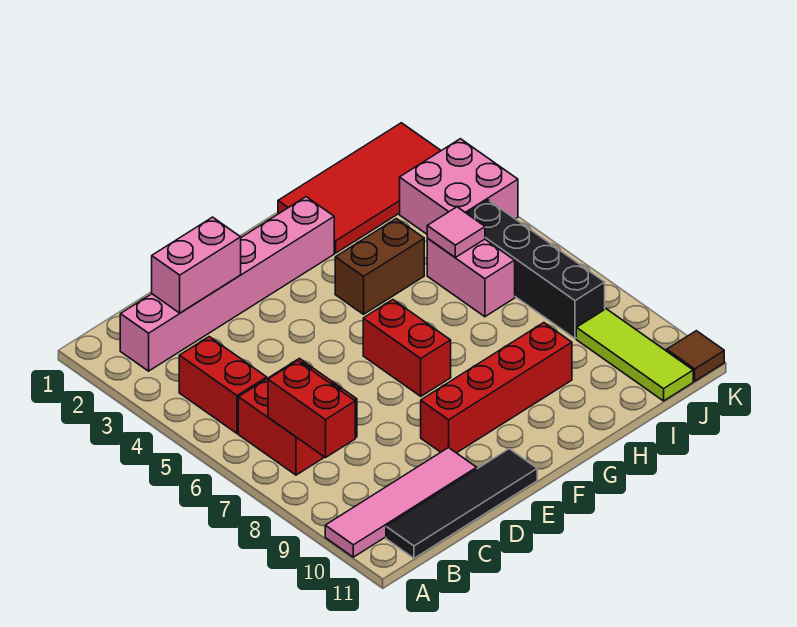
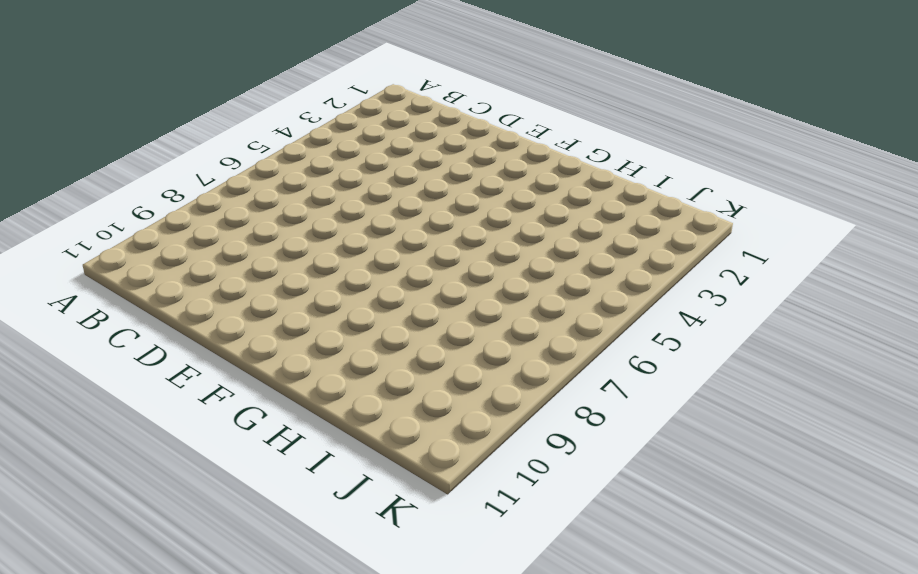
none -> pink 1x4 tile [325,447,477,557]
none -> pink 1x6 brick [120,197,334,371]
none -> red 1x2 brick [179,337,267,433]

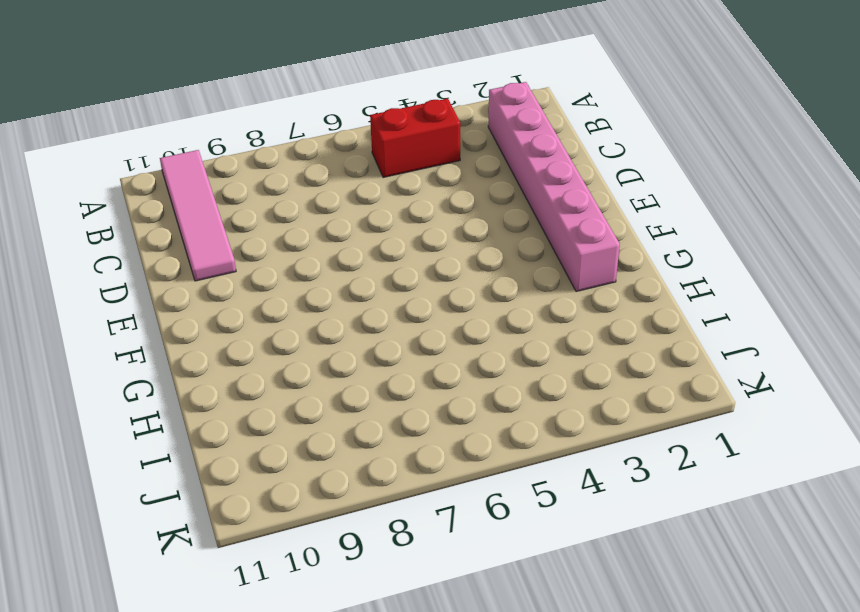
none -> red 2x2 brick [238,358,357,475]
none -> black 1x4 tile [386,449,537,558]
none -> red 1x4 brick [421,323,572,453]

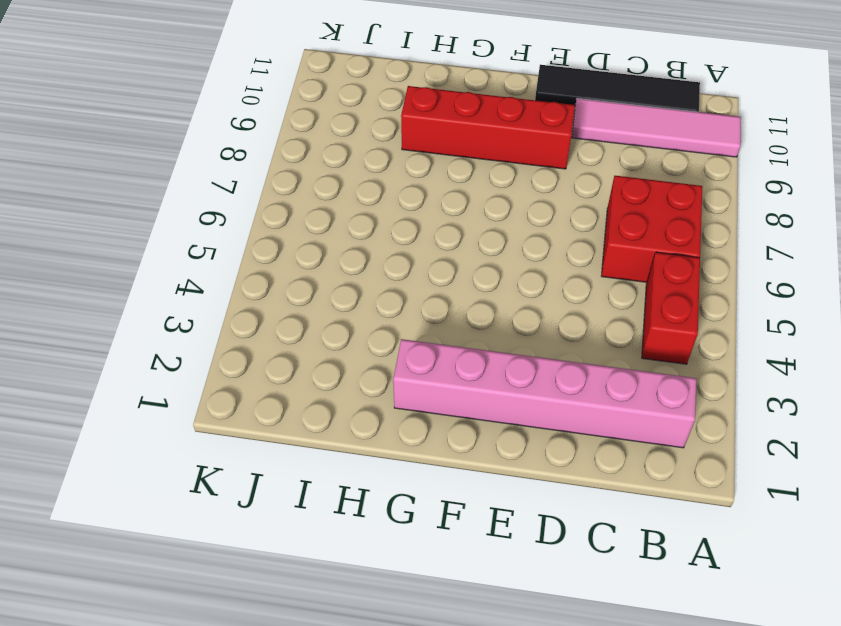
none -> red 1x2 brick [363,300,451,396]
none -> brown 1x2 brick [335,219,424,314]
none -> red 2x4 tile [278,123,441,253]

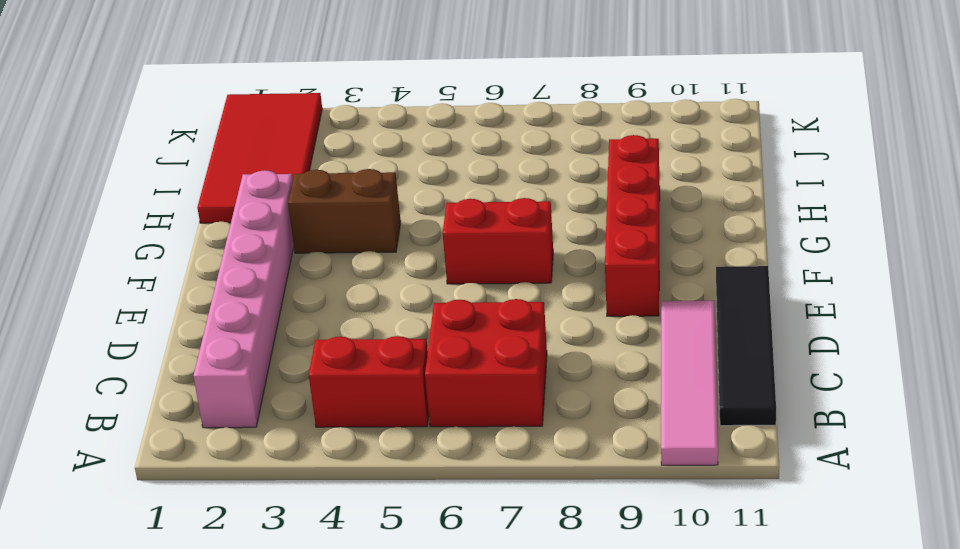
brown 1x2 brick [288,169,401,253] -> brown 1x2 brick turned to [335,219,424,314]
none -> pink 1x2 brick [427,238,515,317]
none -> pink 2x2 brick [400,139,518,234]
none -> black 1x4 brick [467,200,605,339]

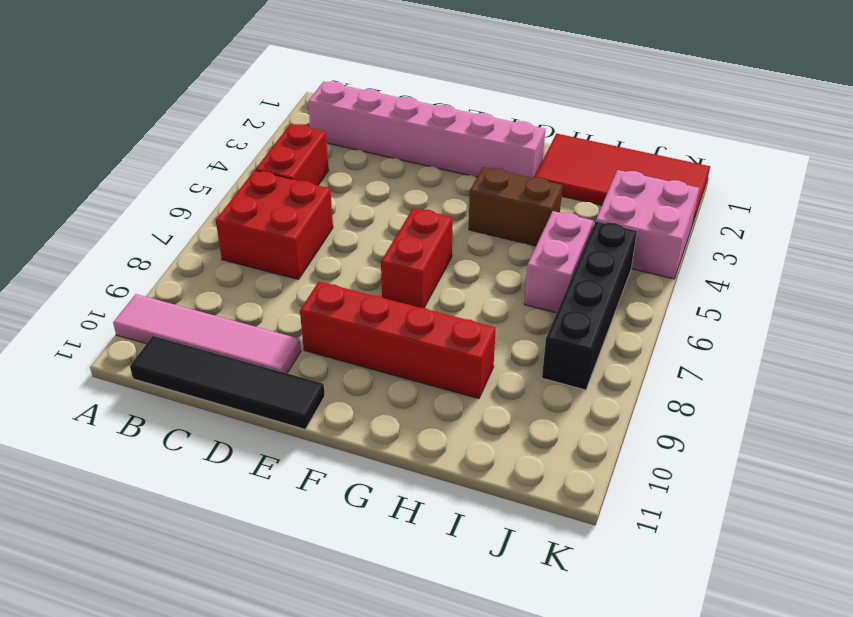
none -> lime 1x3 tile [576,309,693,401]
none -> brown 1x1 tile [667,331,724,381]
none -> red 1x2 brick [268,361,355,457]

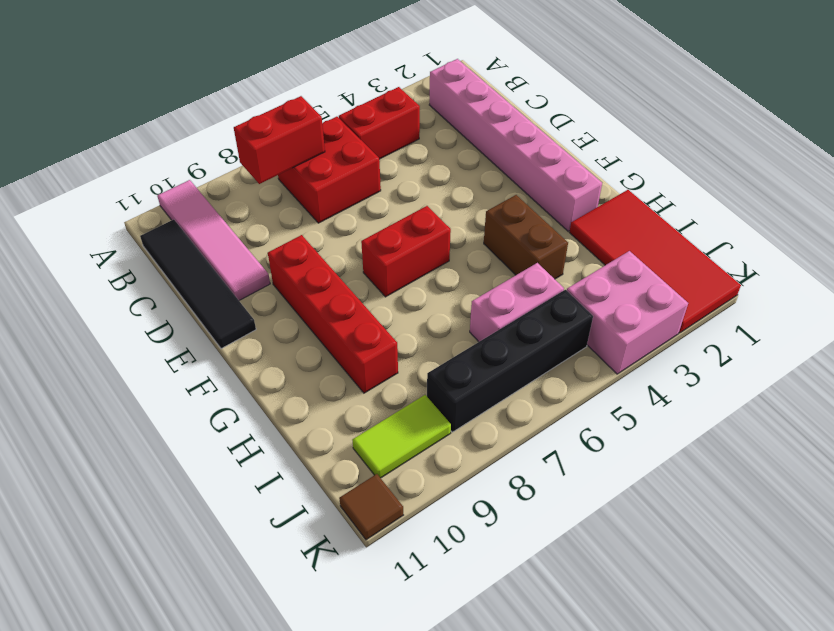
lime 1x2 tile [352,395,451,478] -> lime 1x3 tile [576,309,693,401]
none -> pink 1x2 brick [152,217,241,313]
none -> pink 1x1 tile [427,207,485,257]

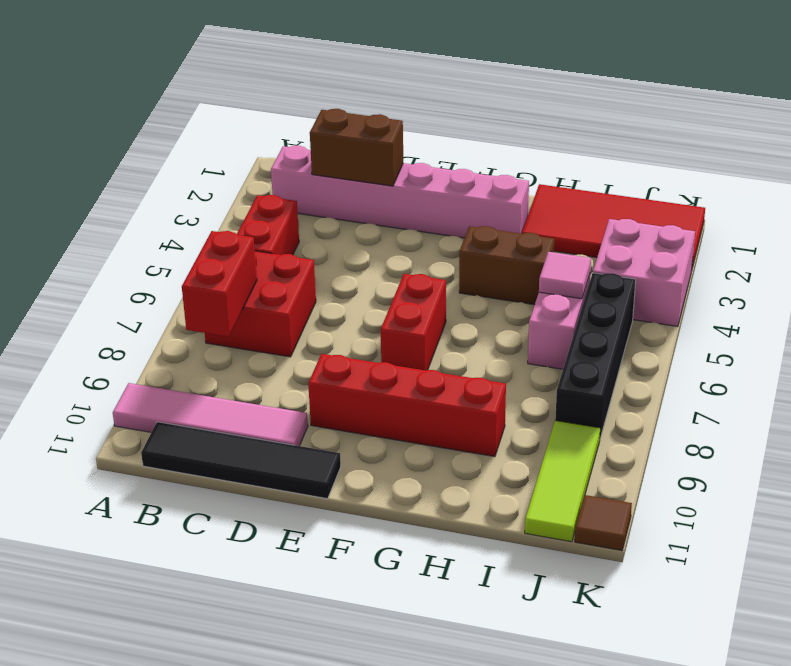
brown 1x2 brick [310,109,403,186] -> pink 1x2 brick [152,217,241,313]

